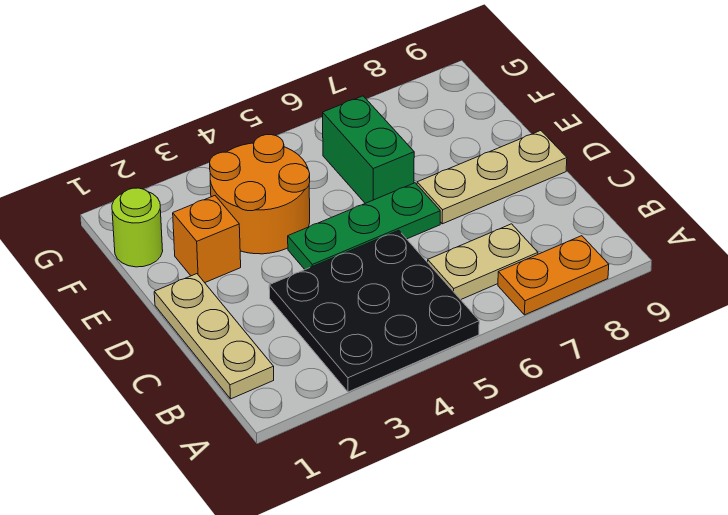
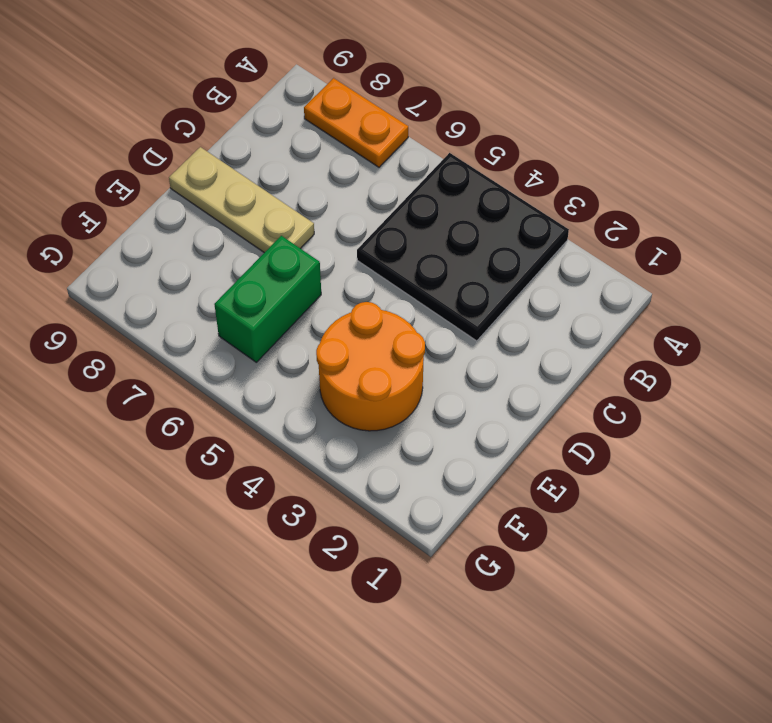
none -> tan 1x3 plate [154,274,274,399]
none -> tan 1x2 plate [428,224,538,300]

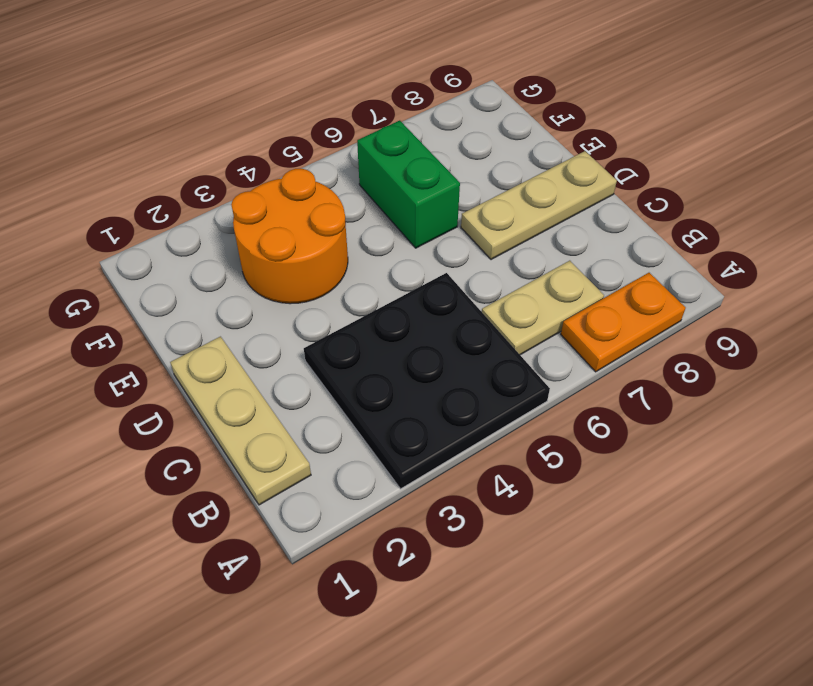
none -> green 1x3 plate [288,183,440,269]
none -> orange 1x1 brick [173,196,241,283]

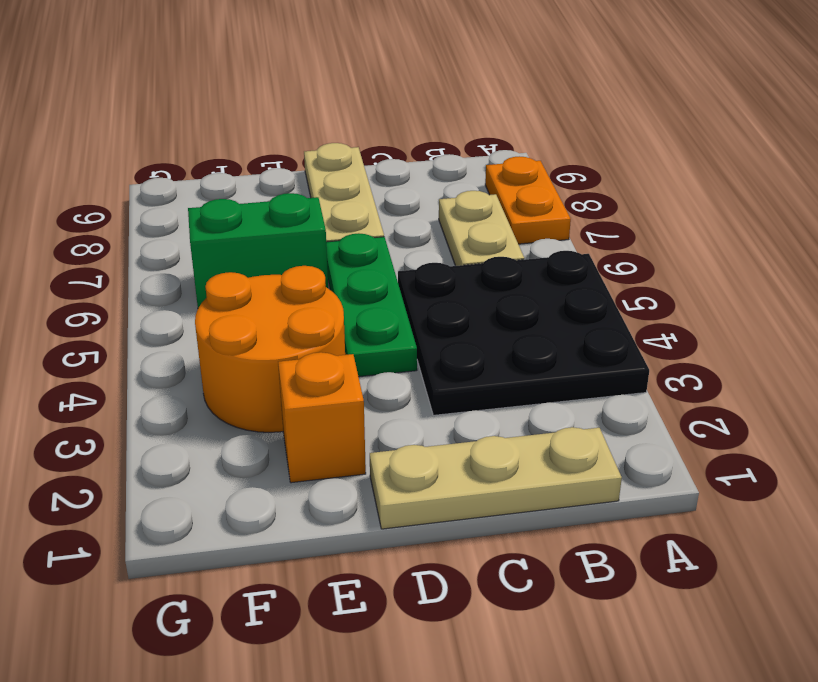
none -> lime 1x1 round brick [112,188,163,267]

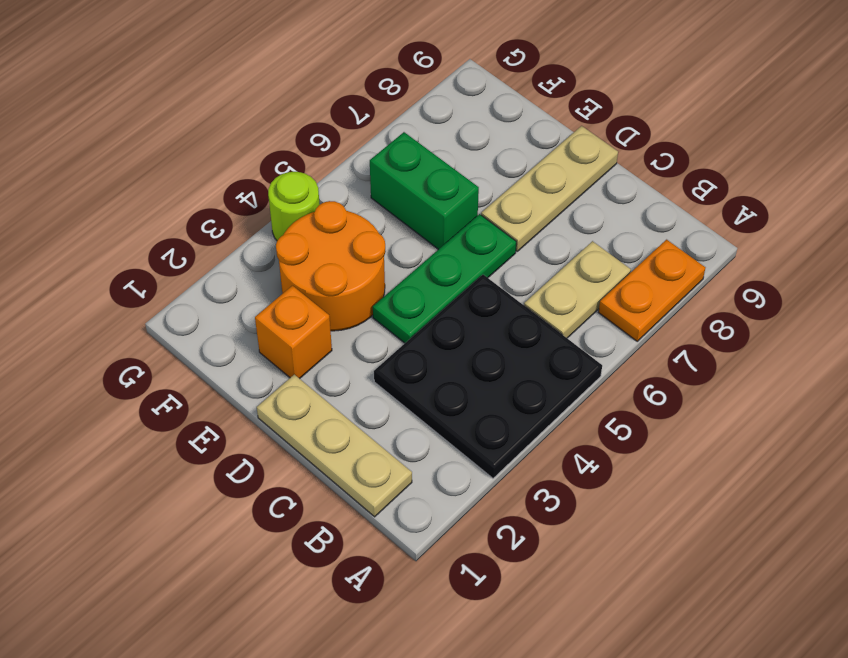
lime 1x1 round brick [268,172,320,240] -> lime 1x1 round brick moved to [112,188,163,267]

